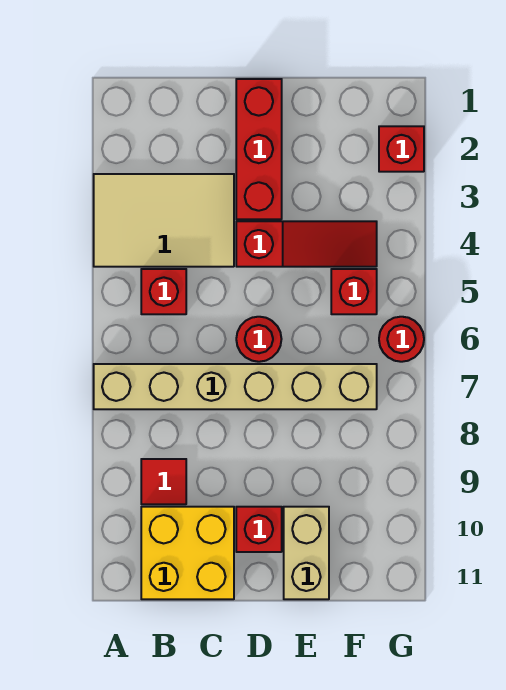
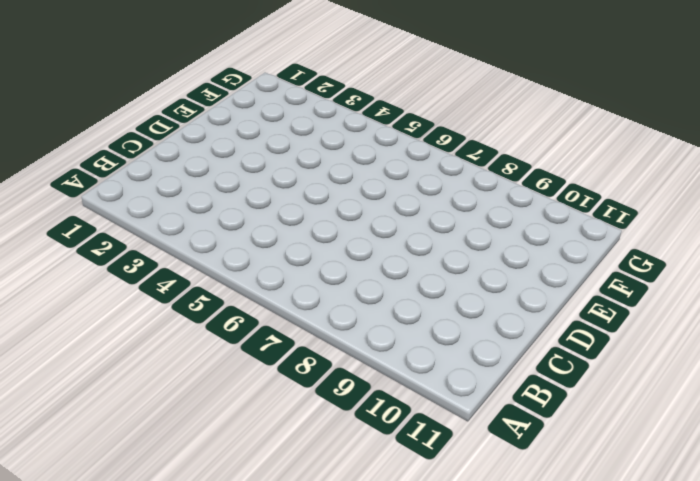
none -> tan 2x3 tile [94,174,234,267]
none -> tan 1x6 brick [94,364,377,409]
none -> red 1x1 brick [141,269,186,314]

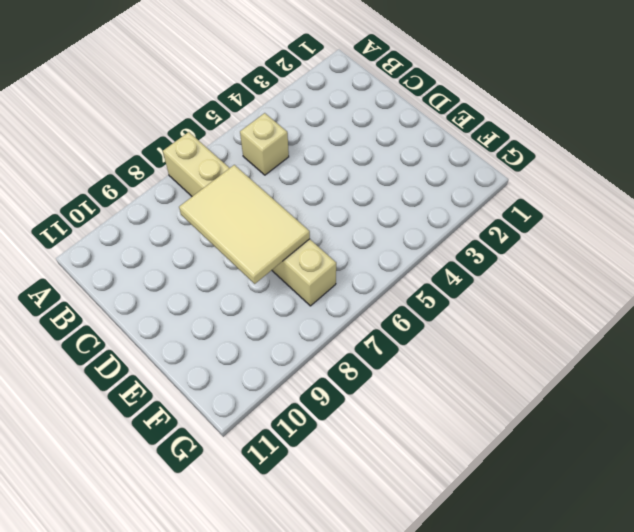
tan 1x1 brick [240,113,289,175] -> red 1x1 brick [141,269,186,314]
tan 2x3 tile [179,165,310,284] -> tan 2x3 tile moved to [94,174,234,267]
none -> red 1x1 tile [141,459,186,504]
none -> yellow 2x2 brick [141,507,234,599]
none -> red 1x3 brick [236,79,282,219]

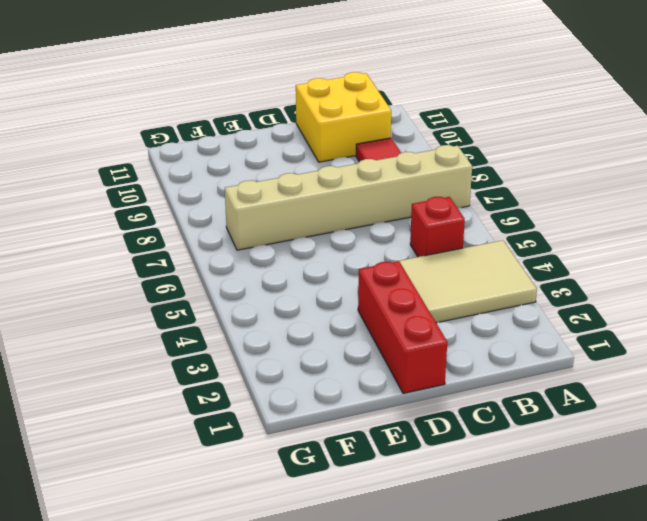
none -> red 1x3 slope [236,221,377,267]
none -> red 1x1 round brick [236,317,281,362]
none -> red 1x1 brick [236,507,282,552]

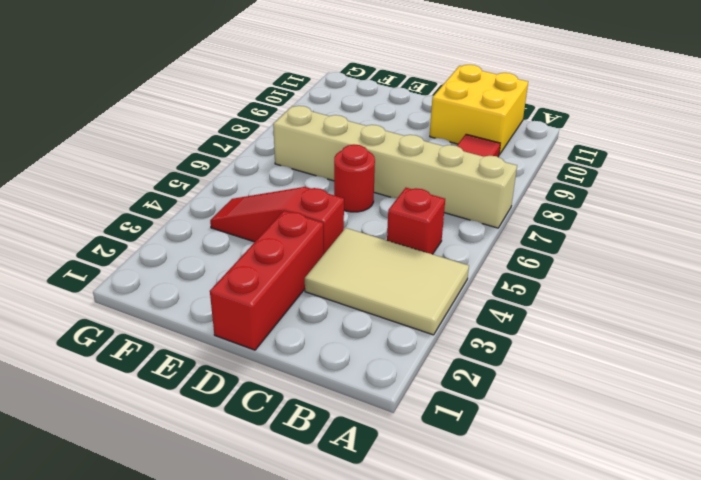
none -> red 1x1 brick [236,507,282,552]
none -> tan 1x2 brick [284,507,329,599]
none -> red 1x1 brick [331,269,377,314]

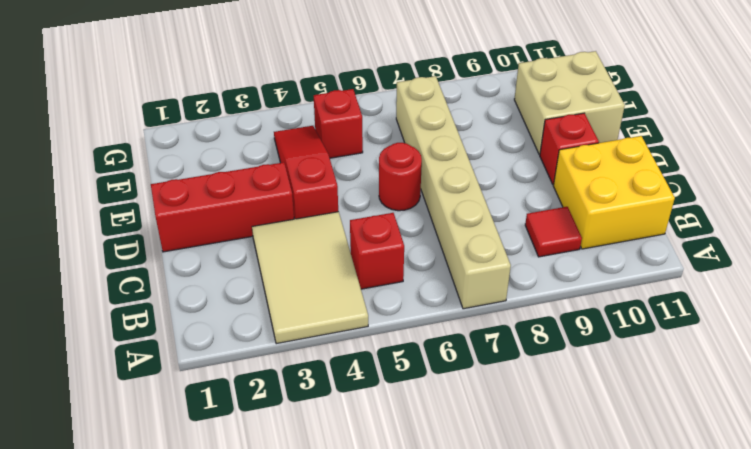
tan 2x2 brick [514,51,625,155] -> tan 1x2 brick [284,507,329,599]
none -> red 1x1 brick [379,126,424,172]
none -> red 1x1 round brick [379,317,424,362]

